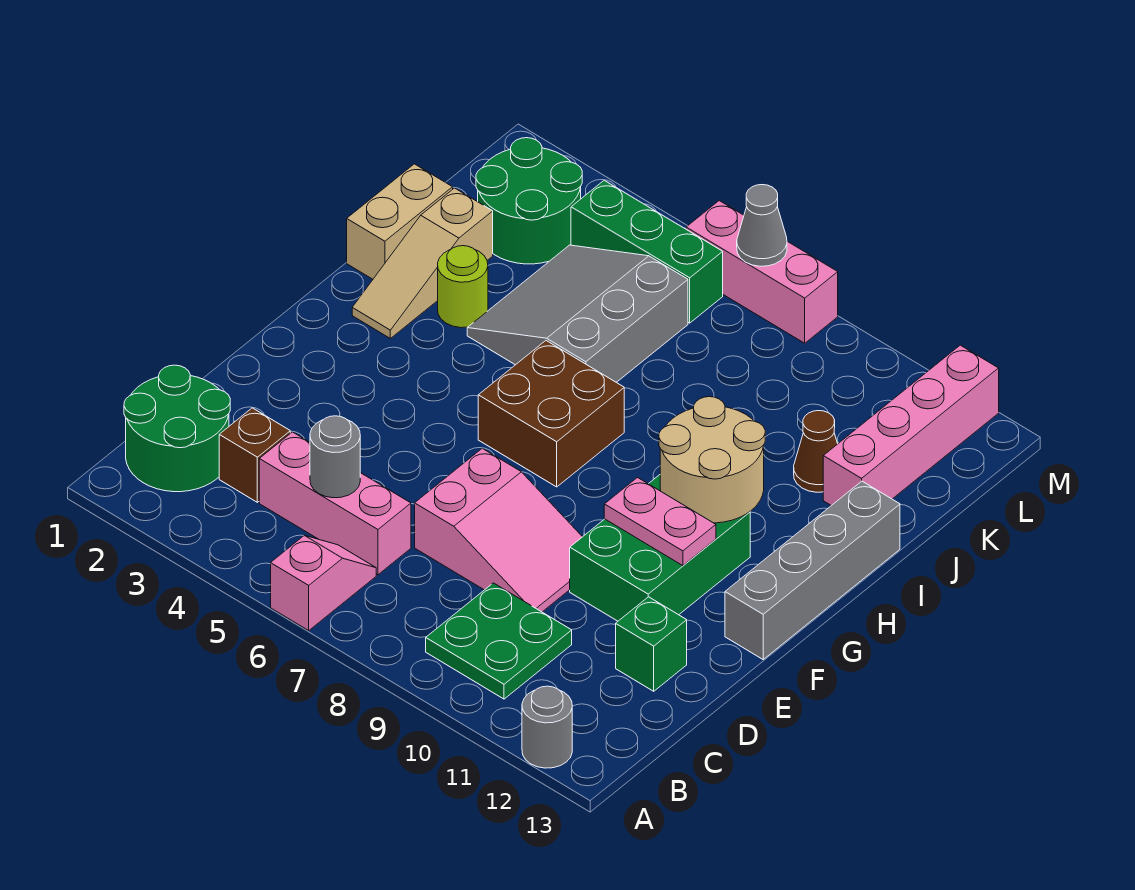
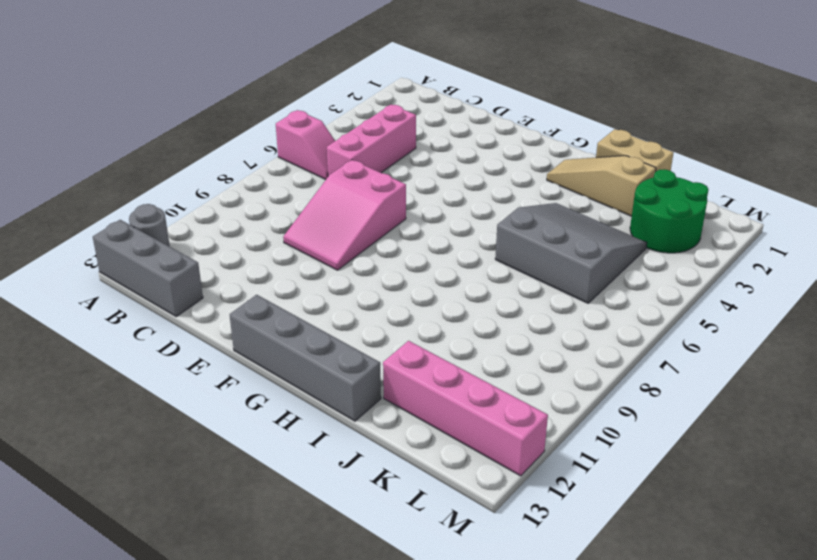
grey 1x3 brick [93,220,203,316] -> none
none -> green 2x2 round brick [124,365,230,492]
none -> green 2x2 plate [426,583,572,699]
none -> brown 1x1 brick [219,408,290,502]

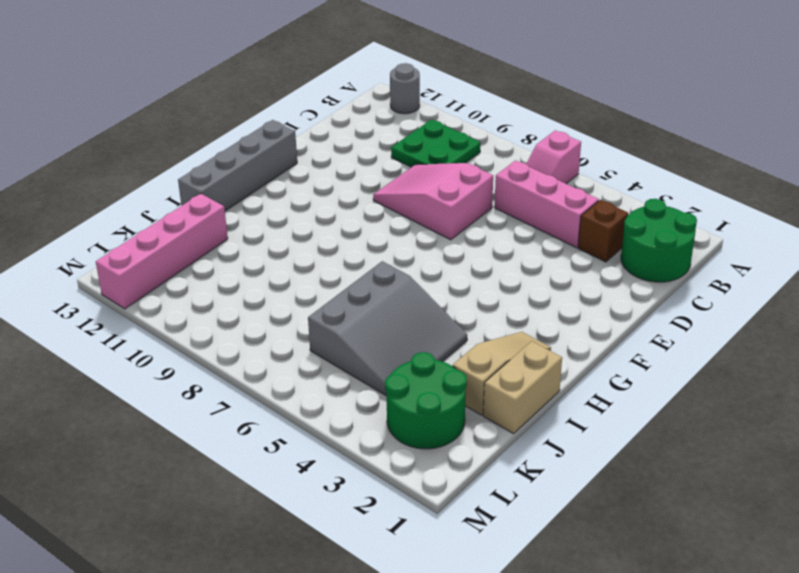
none -> green 1x1 brick [616,597,687,691]
none -> green 2x3 brick [570,475,750,621]
none -> brown 2x2 brick [478,341,624,487]

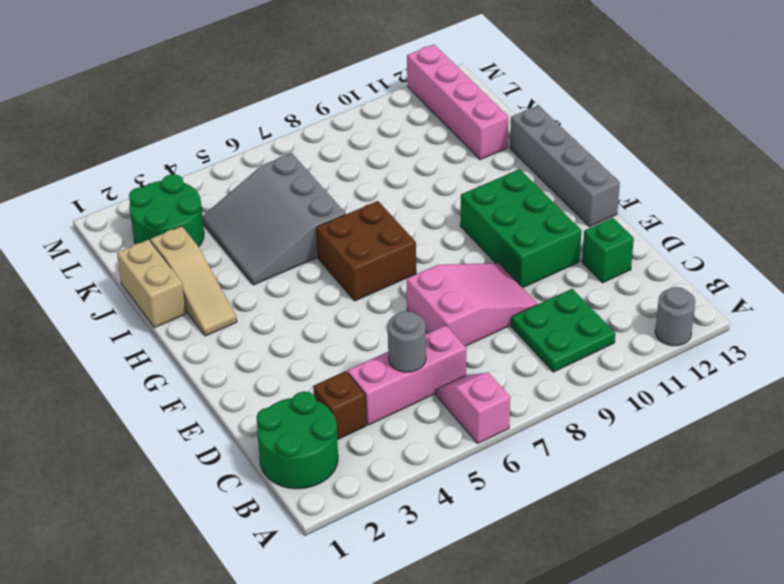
none -> lime 1x1 round brick [438,246,488,328]
none -> brown 1x1 cone [794,411,838,492]
none -> green 1x3 brick [571,180,723,323]

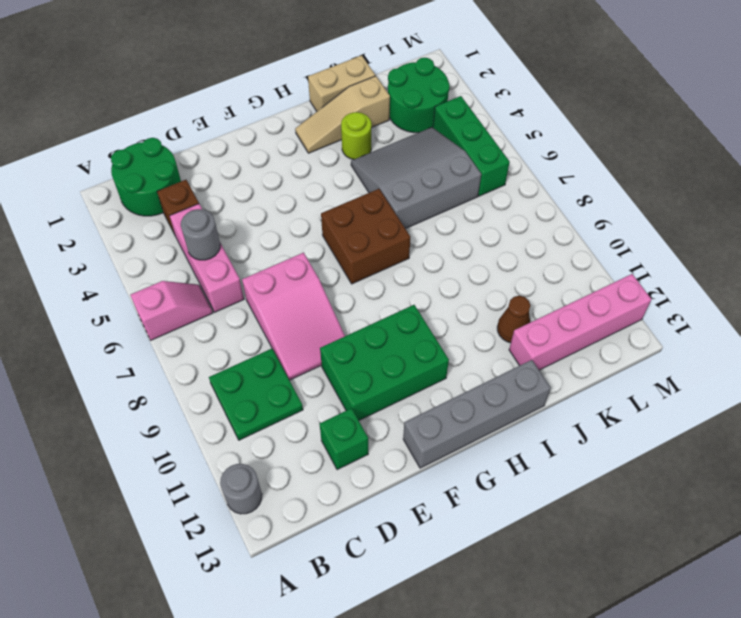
none -> pink 1x3 brick [686,201,838,343]
none -> pink 1x2 plate [604,478,716,566]
none -> tan 2x2 round brick [659,397,765,523]

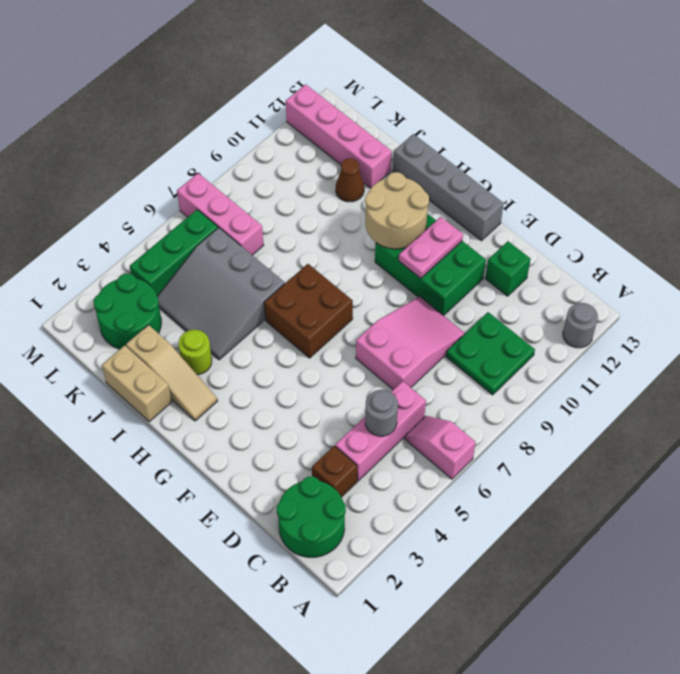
pink 1x3 brick [177,173,264,255] -> pink 1x3 brick turned to [686,201,838,343]
none -> grey 1x1 cone [737,185,787,266]

